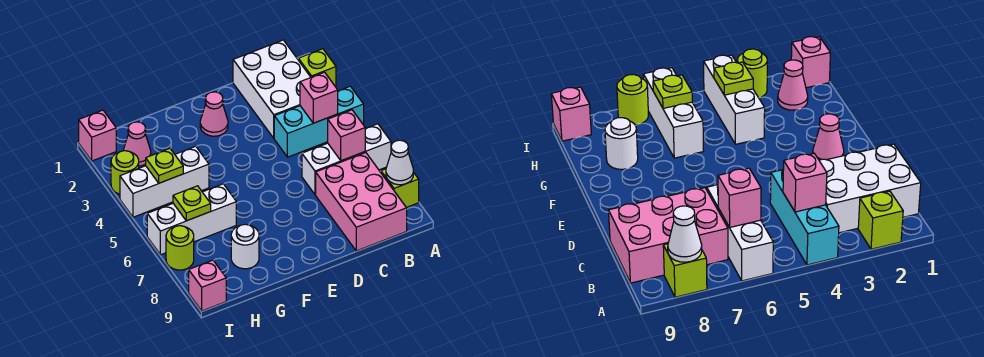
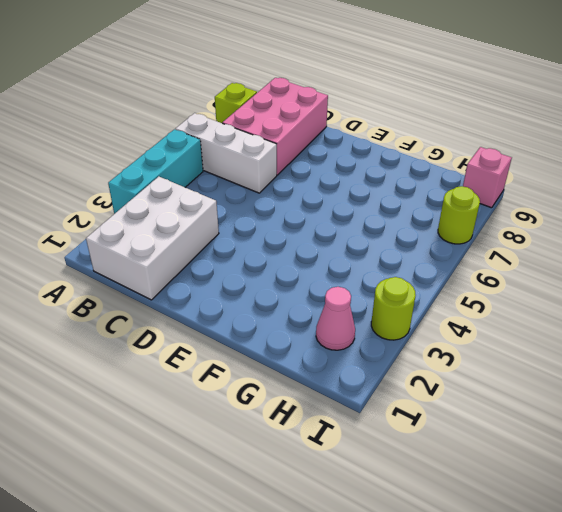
cyan 1x3 brick [108,129,203,214] -> cyan 1x3 brick turned to [274,86,364,157]
none -> lime 1x1 brick [298,49,336,87]
none -> pink 1x1 cone [200,92,228,136]
none -> white 1x3 brick [120,146,209,217]

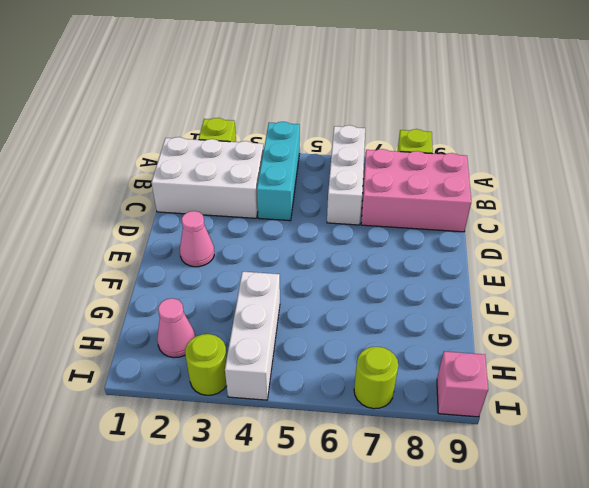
none -> white 1x3 brick [147,184,236,255]
none -> white 1x1 round brick [231,224,259,269]
none -> pink 1x1 brick [79,110,116,161]

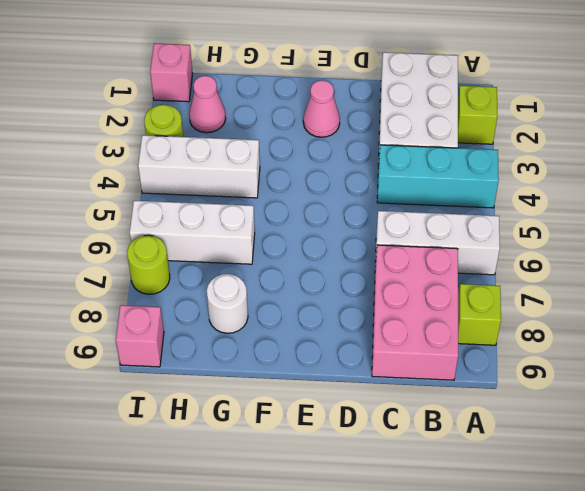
none -> white 1x1 cone [386,140,413,185]
none -> pink 1x1 brick [300,72,338,123]
none -> pink 1x1 brick [328,110,365,161]

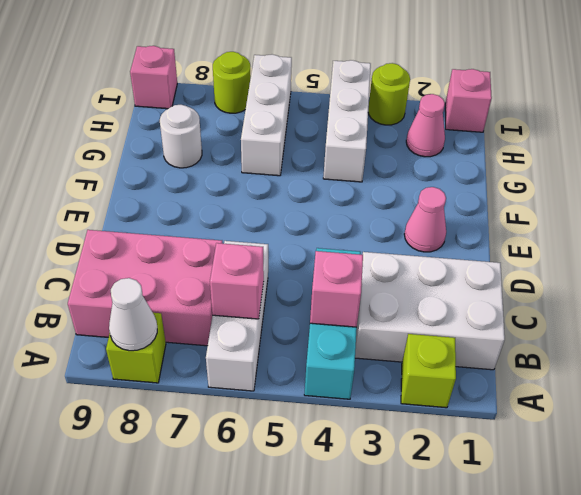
none -> lime 1x1 plate [146,149,183,183]
none -> lime 1x1 plate [173,186,211,221]

